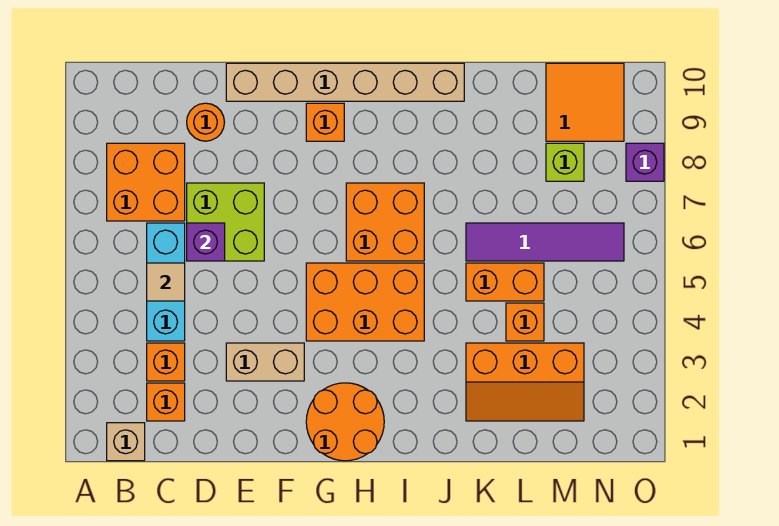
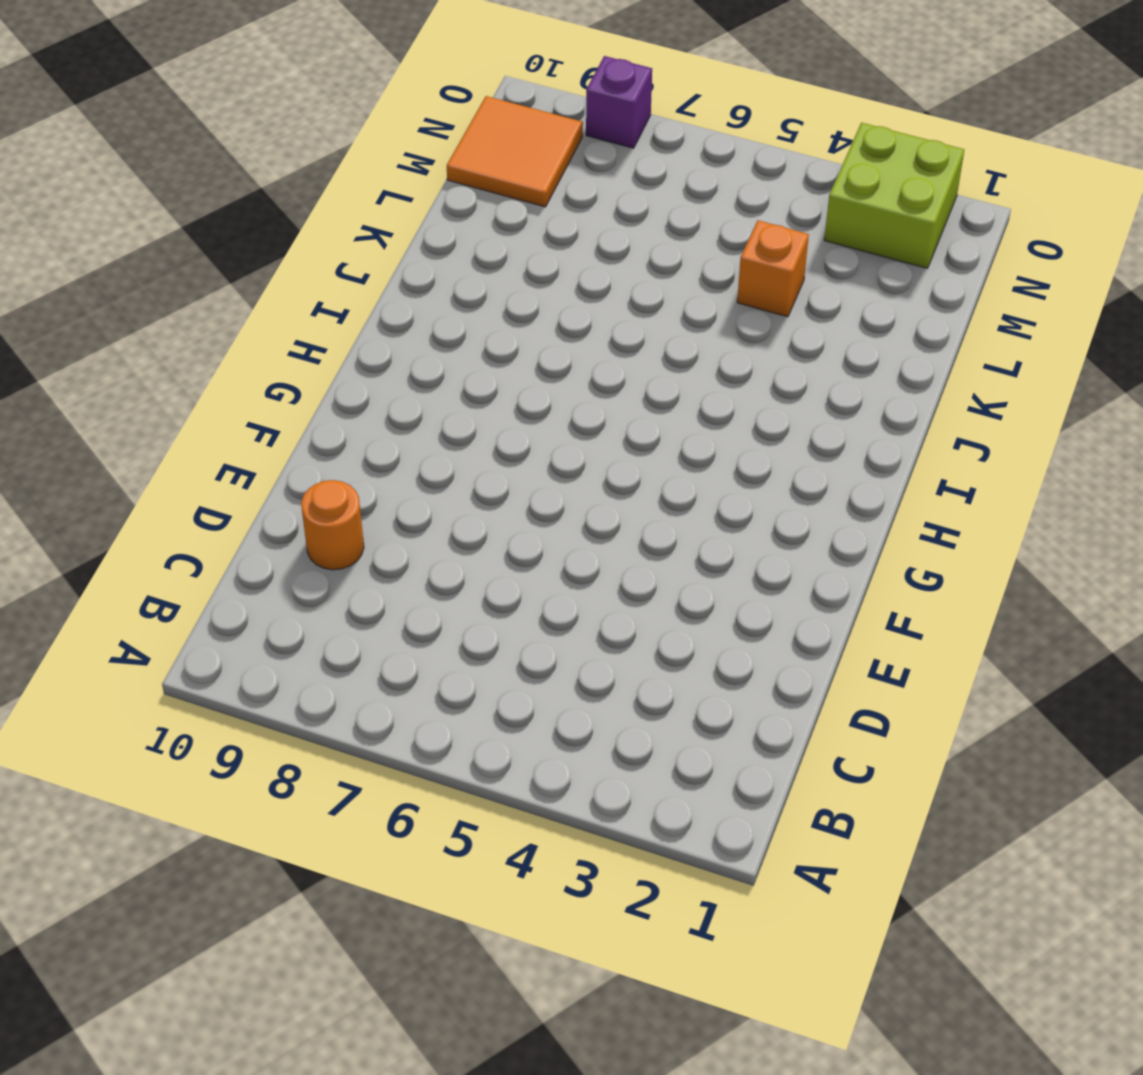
lime 2x2 brick [824,123,964,268] -> lime 2x2 brick moved to [187,183,264,261]
none -> tan 1x1 brick [107,423,145,461]
none -> orange 2x2 brick [107,143,185,221]
none -> orange 1x1 brick [147,383,185,421]

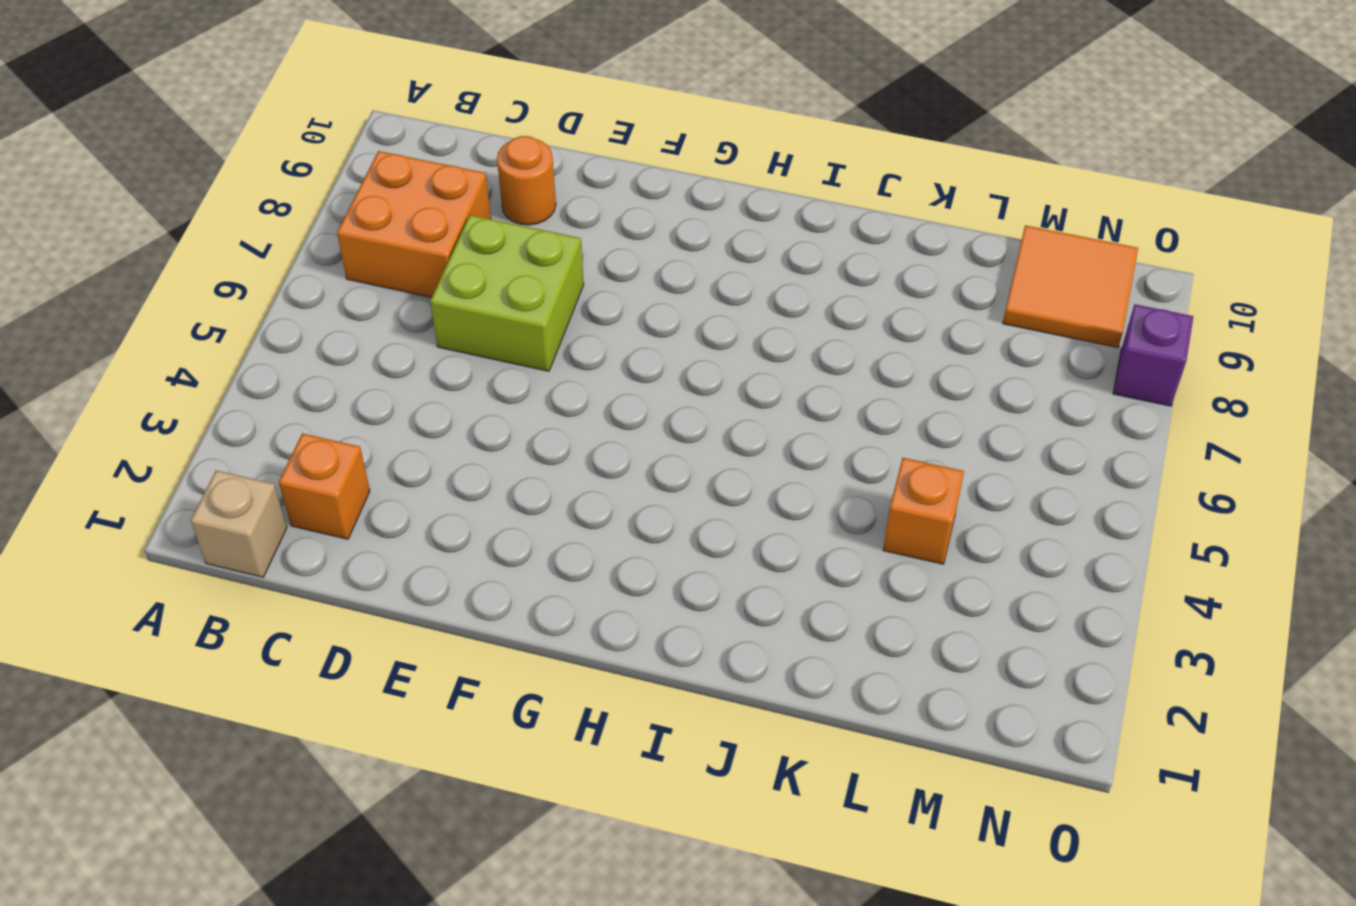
none -> orange 1x1 brick [147,343,185,381]
none -> cyan 1x3 brick [147,223,185,341]
none -> tan 1x2 brick [226,343,304,381]

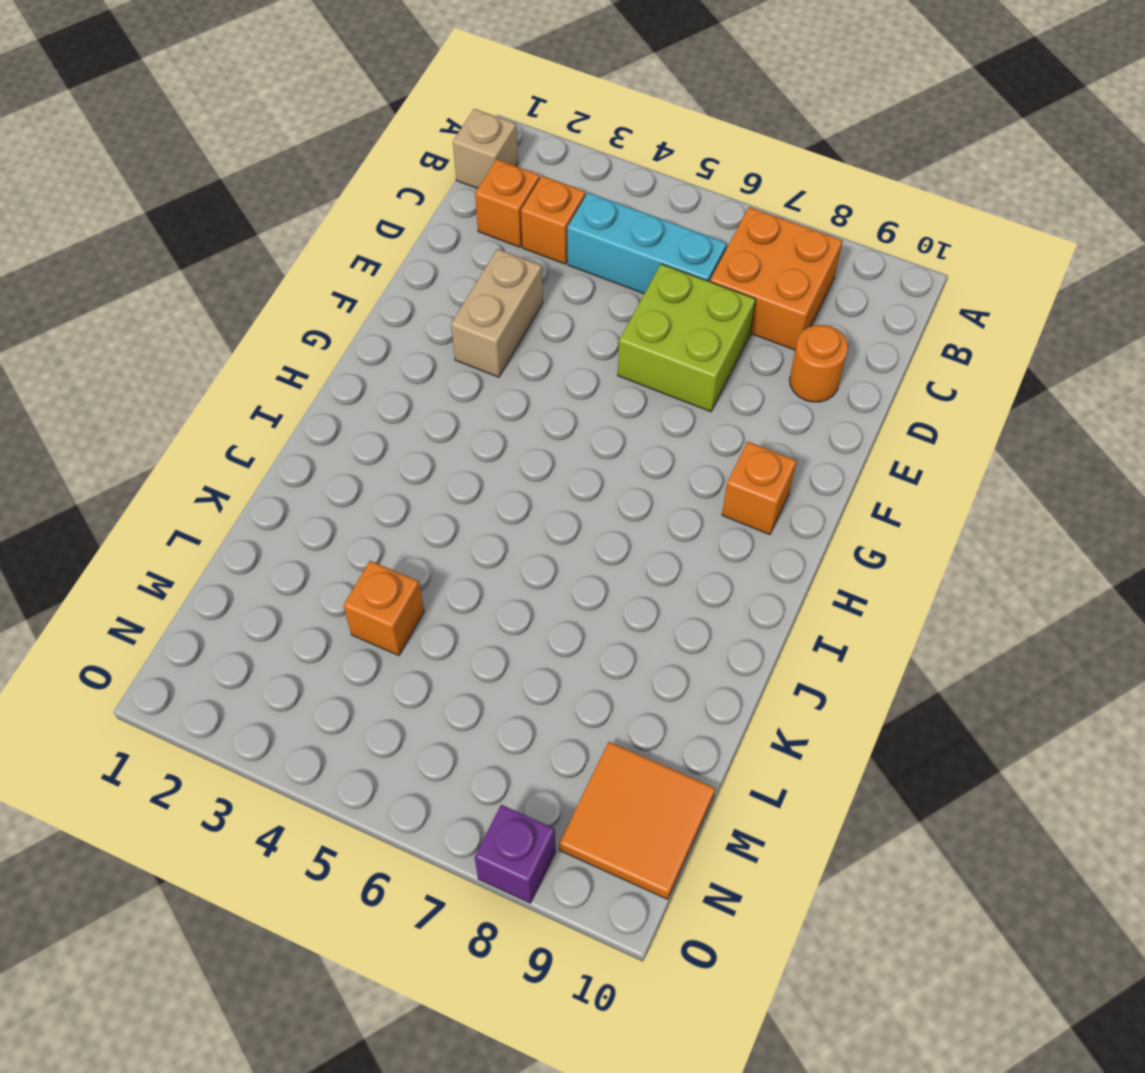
none -> tan 1x6 brick [226,63,464,101]
none -> orange 2x2 round brick [306,383,384,461]
none -> orange 2x3 brick [306,263,424,341]

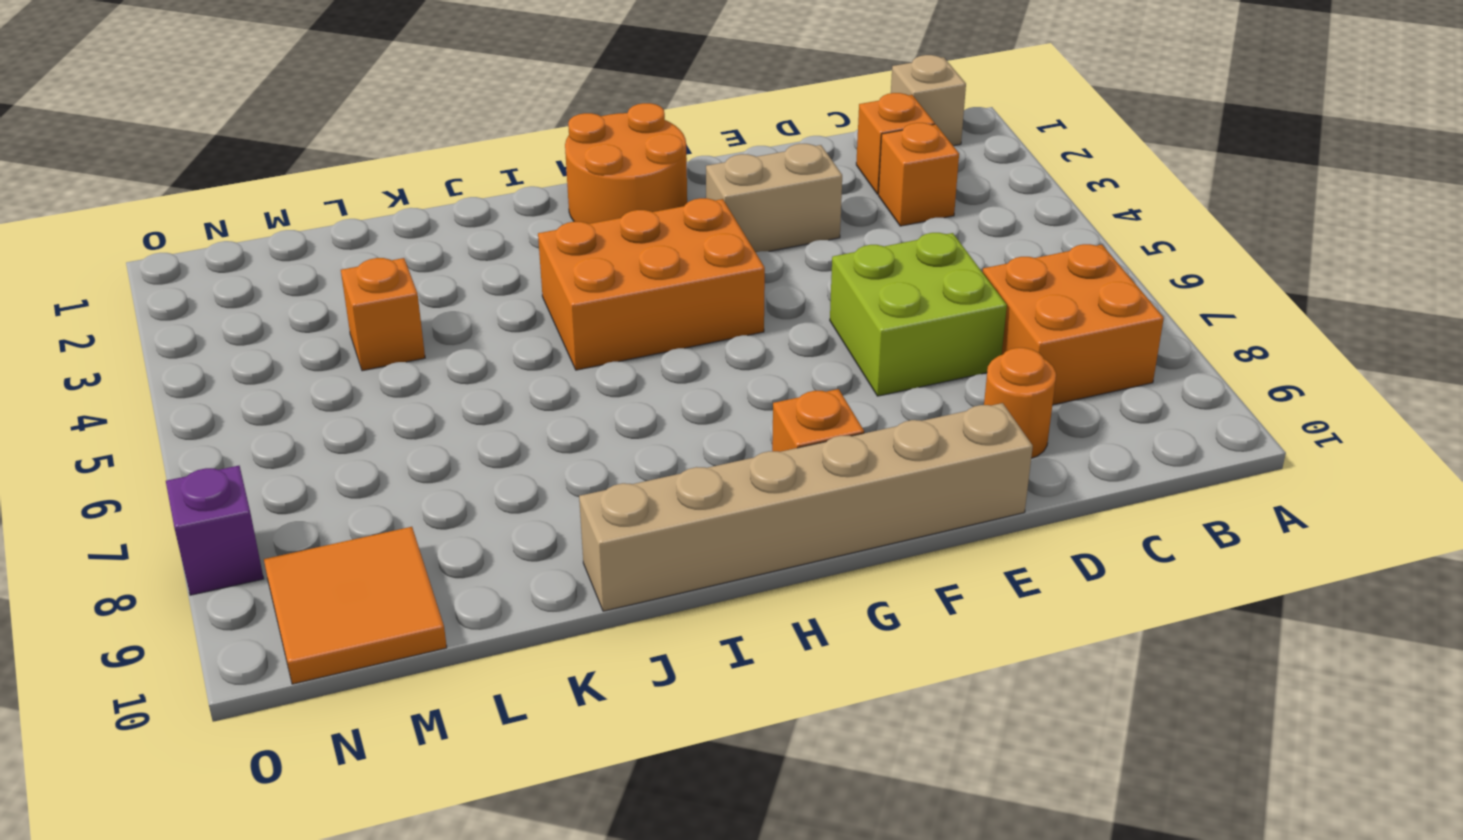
none -> cyan 1x3 brick [147,223,185,341]
none -> orange 2x2 brick [346,183,424,261]
none -> orange 2x3 slope [466,343,584,421]

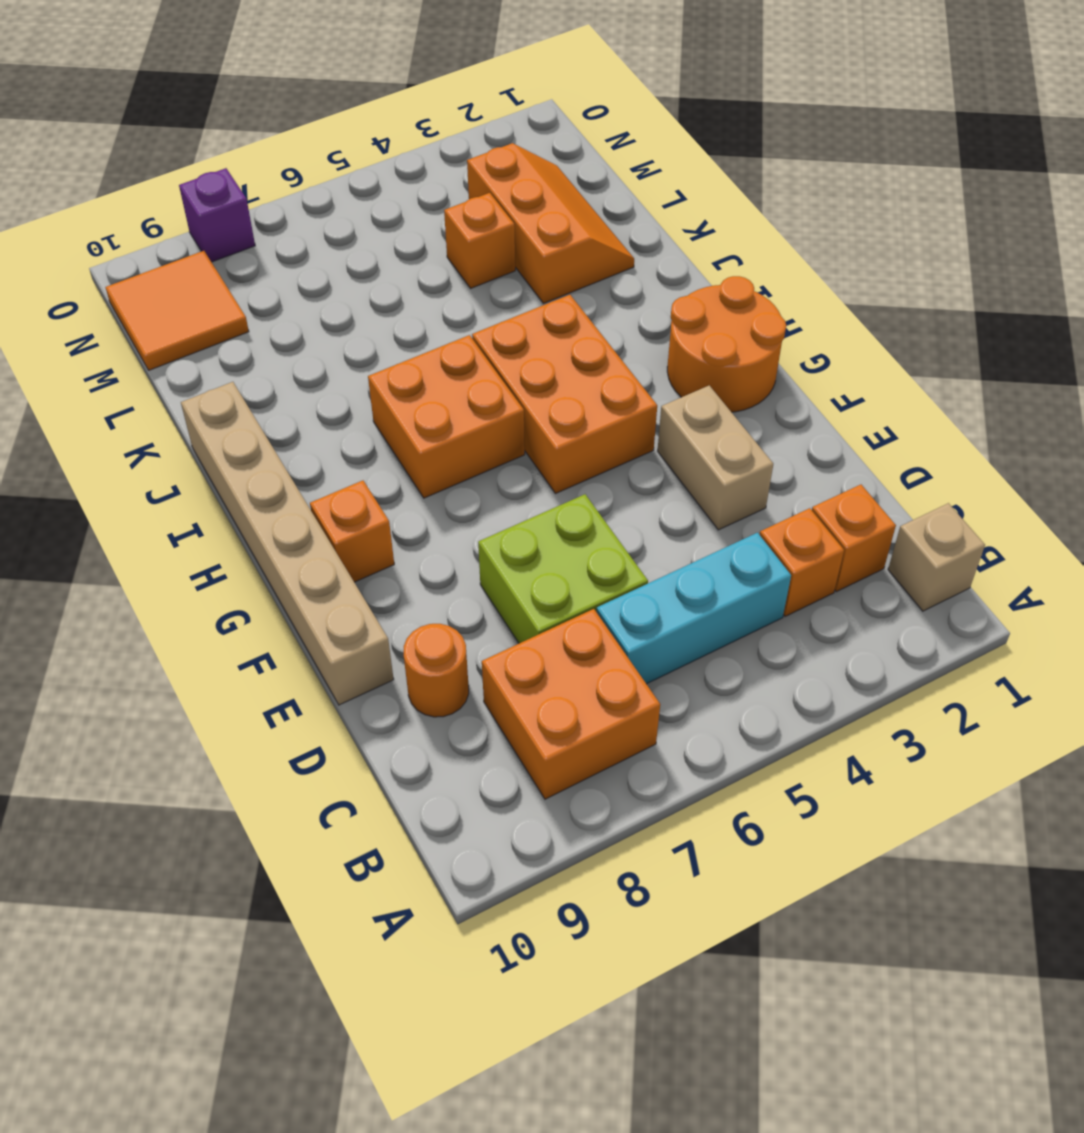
none -> orange 1x2 brick [466,263,544,301]
none -> purple 1x4 tile [466,223,624,261]
none -> lime 1x1 brick [546,143,584,181]

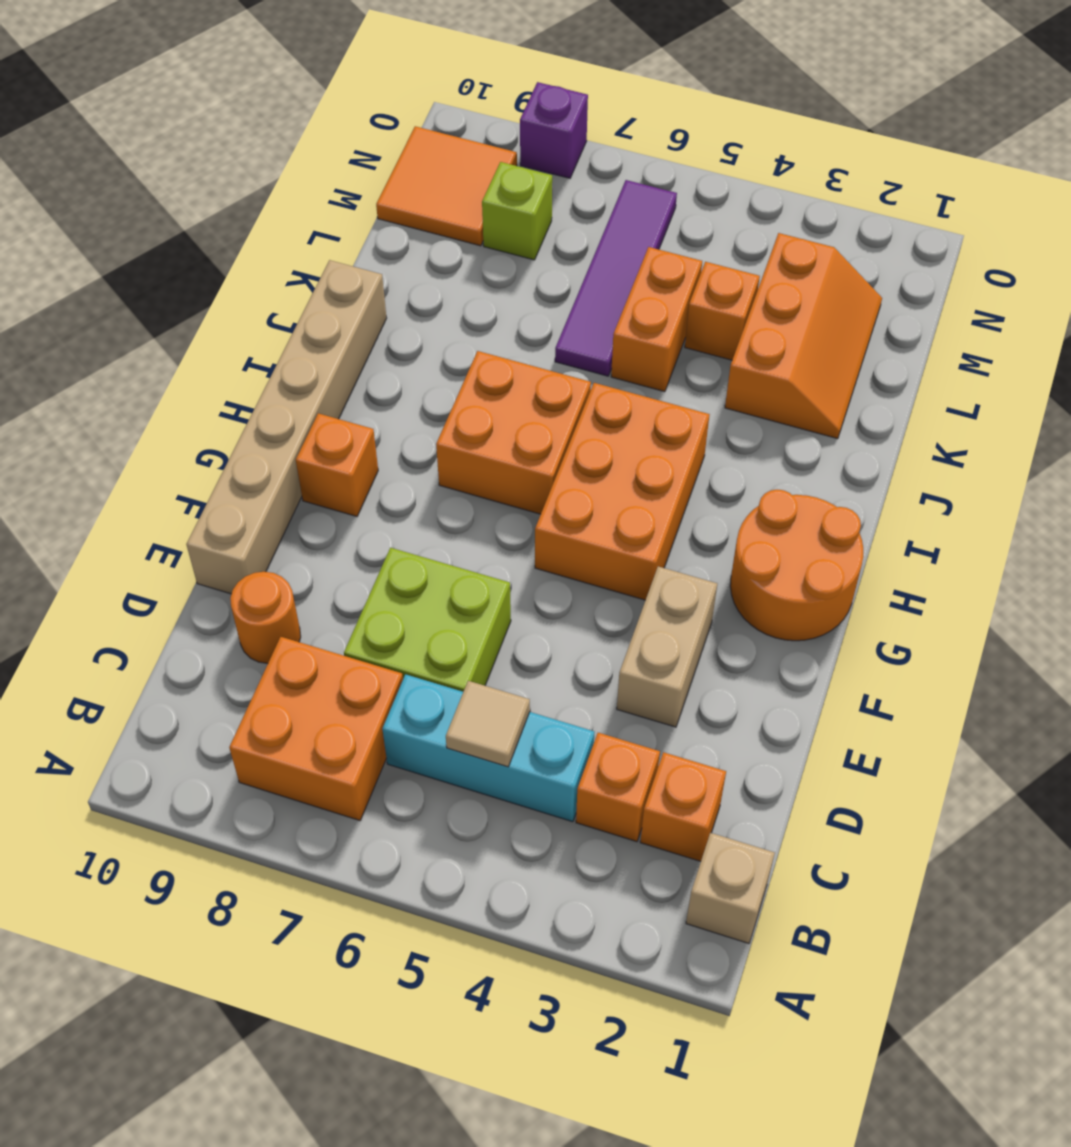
none -> purple 1x1 brick [187,223,225,261]

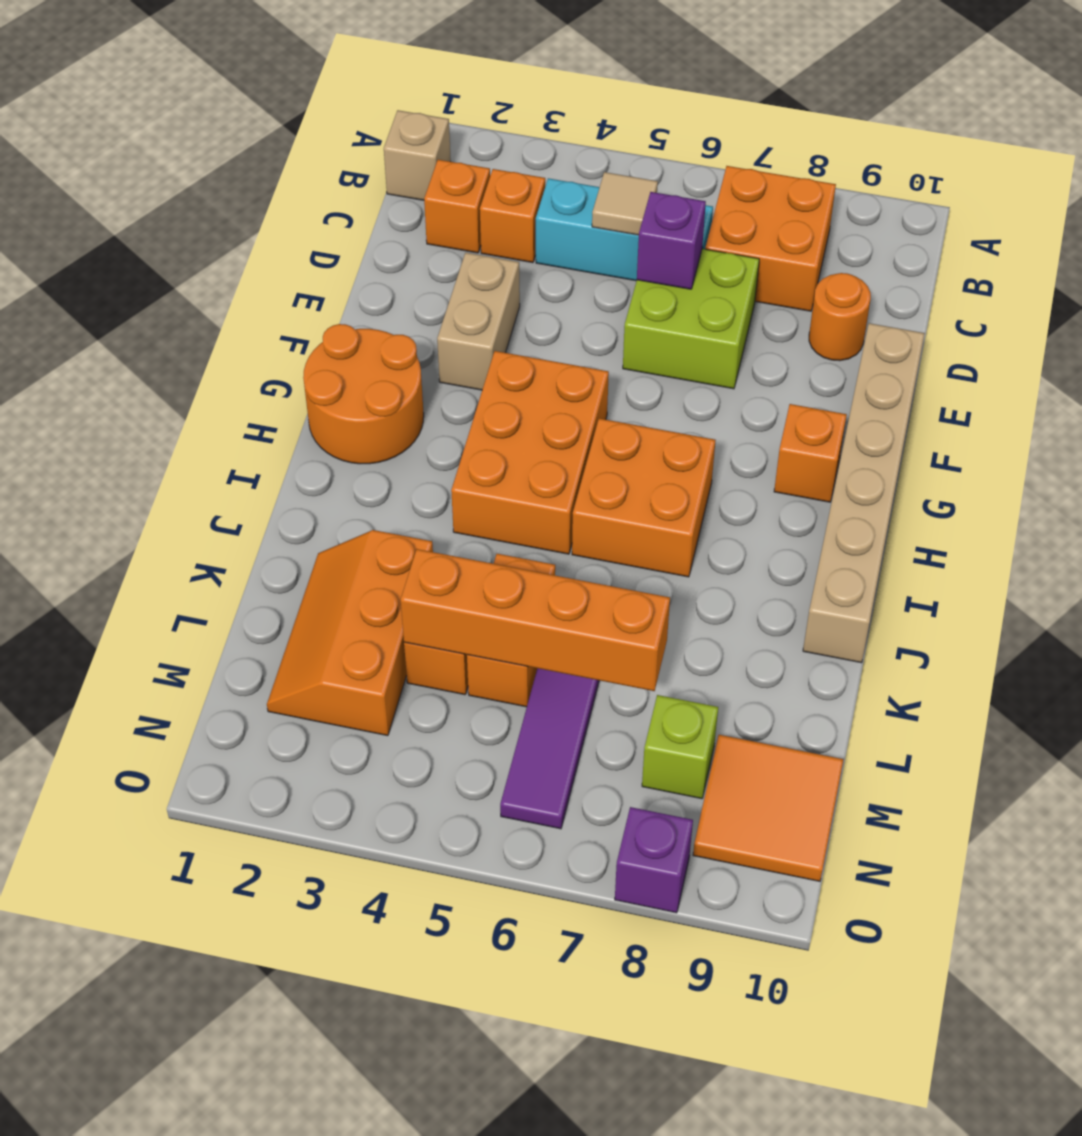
orange 1x4 brick [401,549,670,691] -> none

